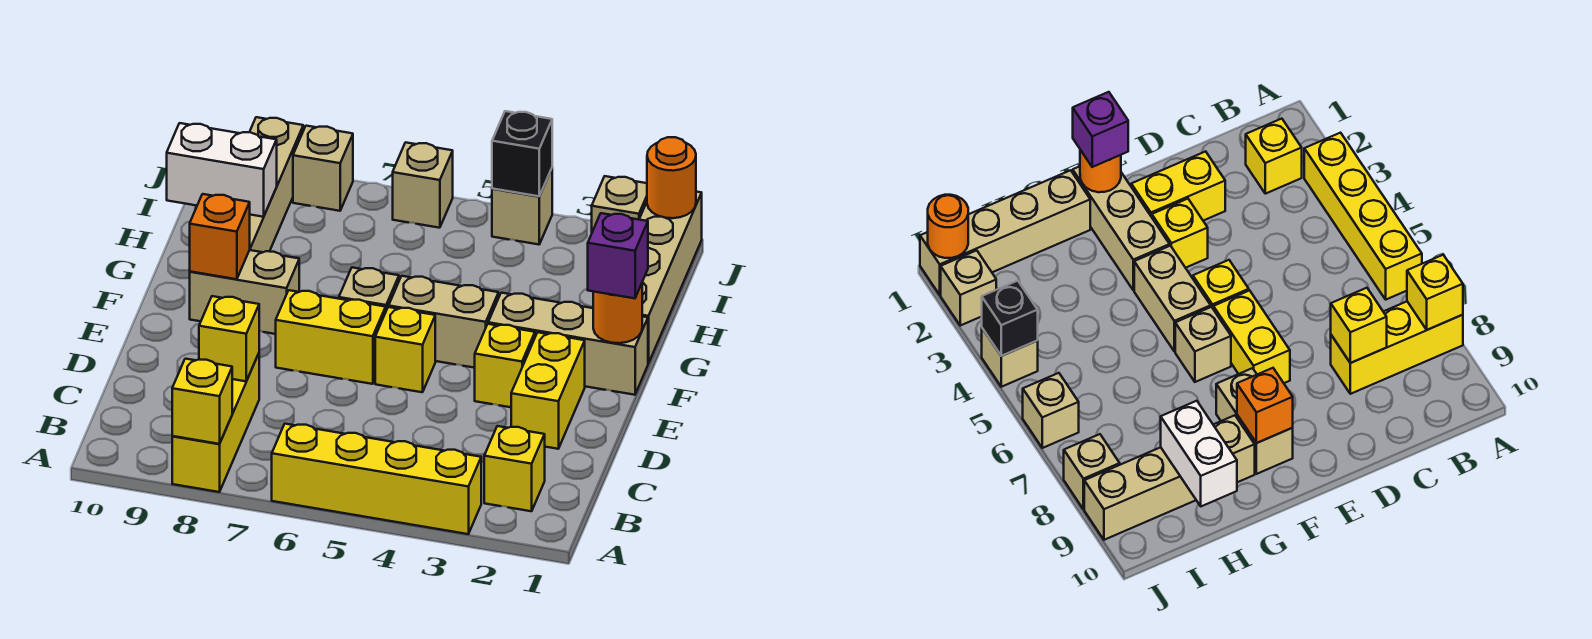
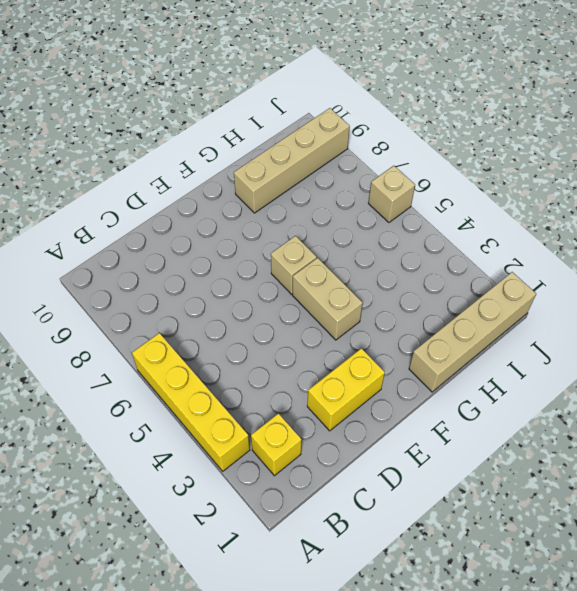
none -> yellow 1x3 brick [172,354,259,492]
none -> yellow 1x1 brick [475,324,535,407]
none -> yellow 1x1 brick [375,307,435,392]

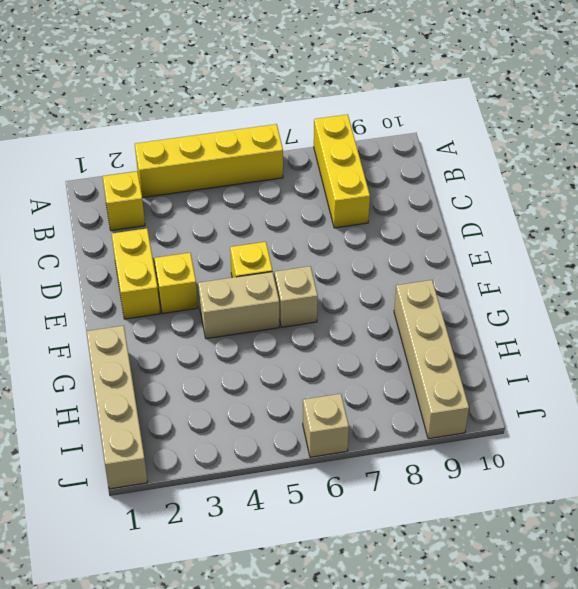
none -> yellow 1x2 brick [276,290,386,384]
none -> tan 1x3 brick [488,293,648,395]
none -> tan 1x2 brick [190,250,299,334]

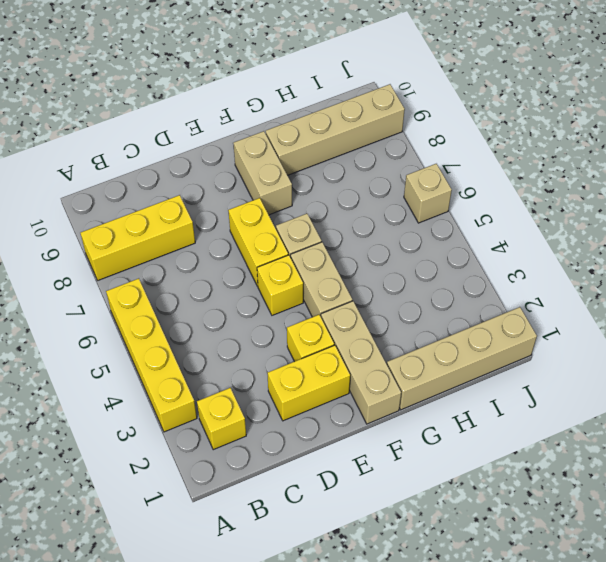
none -> tan 1x1 brick [592,176,647,232]
none -> tan 1x1 brick [492,169,552,245]
none -> tan 1x1 brick [293,126,353,211]

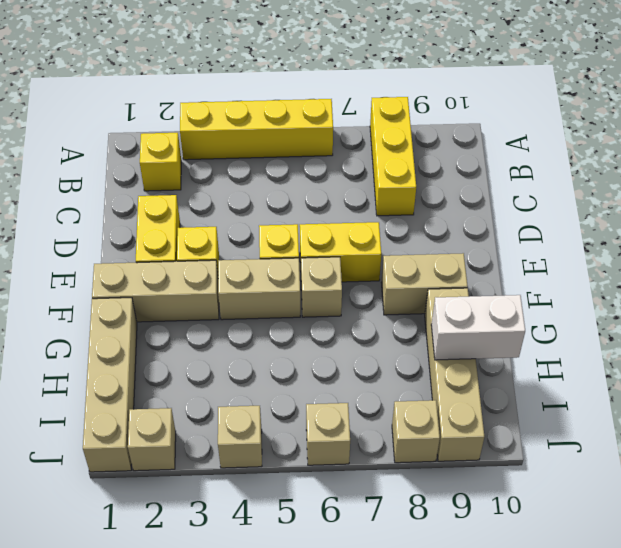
none -> yellow 1x1 brick [172,359,232,444]
none -> yellow 1x1 brick [199,296,259,381]
none -> orange 1x1 round brick [593,284,642,343]

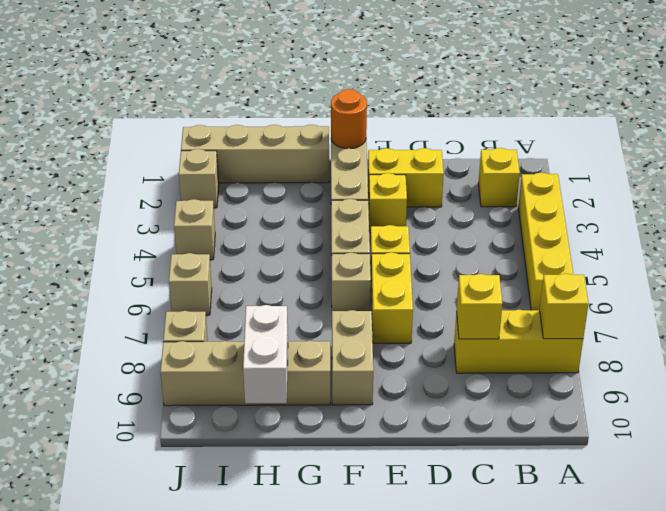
none -> orange 1x1 brick [190,194,250,279]
none -> orange 1x1 round brick [647,137,696,218]
none -> black 1x1 brick [492,111,552,196]

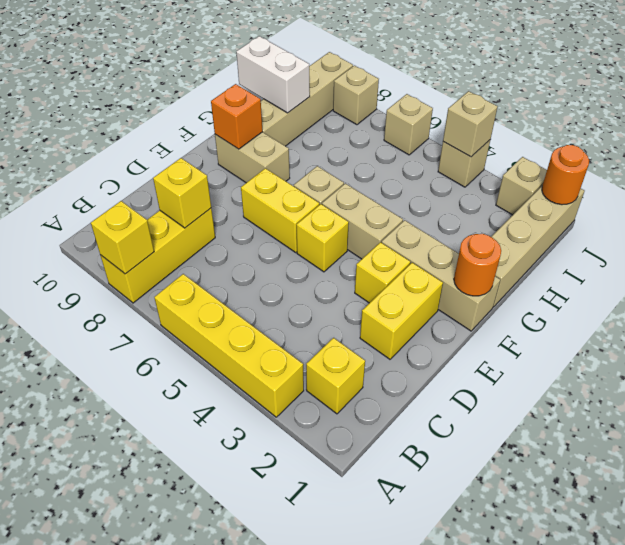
tan 1x1 brick [443,91,497,157] -> black 1x1 brick [492,111,552,196]
none -> purple 1x1 brick [588,213,648,298]

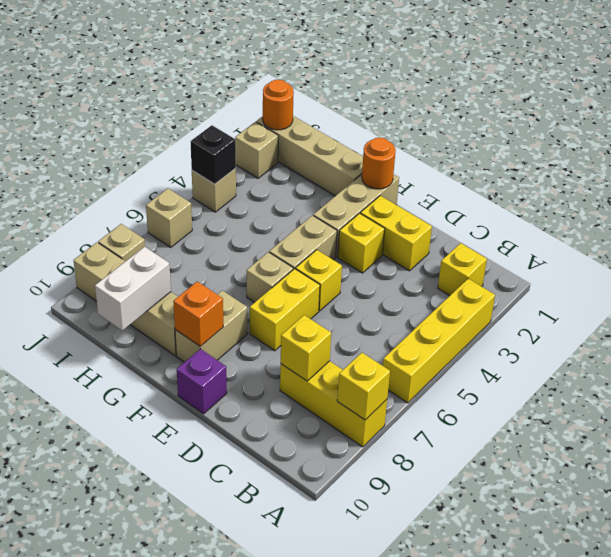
purple 1x1 brick [177,349,227,414] -> purple 1x1 brick moved to [588,213,648,298]

